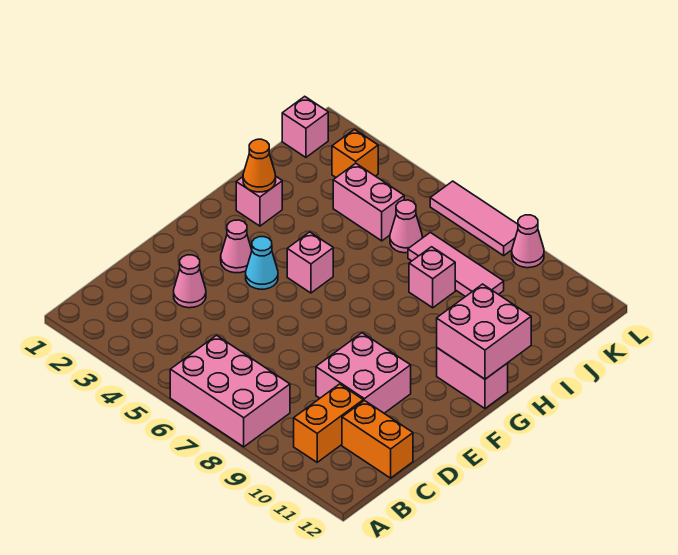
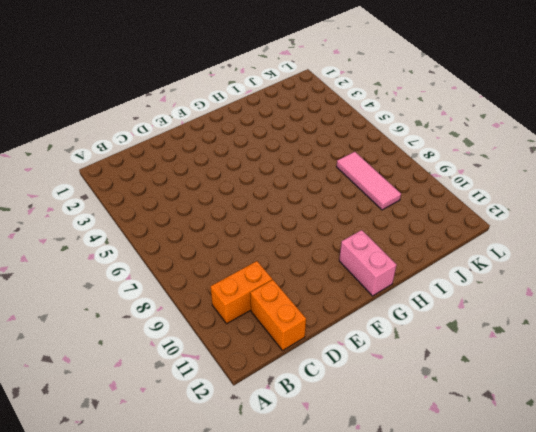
none -> pink 2x3 brick [170,335,290,447]
none -> pink 1x1 cone [174,255,206,308]
none -> pink 2x2 brick [316,333,411,413]

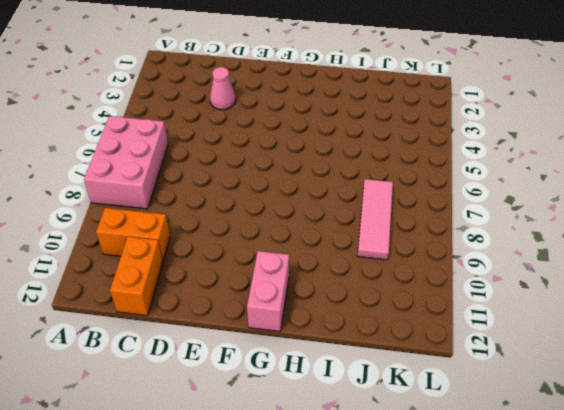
none -> pink 2x2 brick [316,333,411,413]
none -> pink 1x1 cone [221,220,252,273]
none -> cyan 1x1 cone [246,237,278,289]

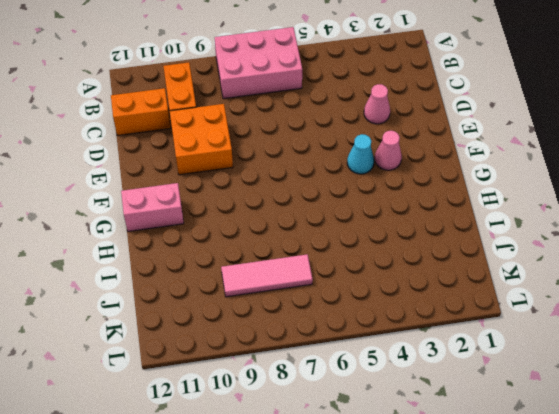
orange 2x2 brick [170,104,233,175] -> pink 2x2 brick [316,333,411,413]
none -> pink 1x1 brick [287,232,333,293]
none -> pink 1x1 brick [236,177,282,226]
none -> pink 1x1 brick [409,247,455,308]

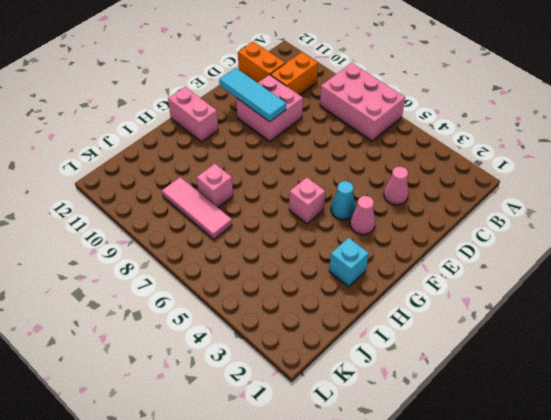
cyan 1x3 tile [219,68,286,122] -> none
cyan 1x1 brick [329,238,369,287] -> pink 1x1 brick [236,177,282,226]
none -> pink 1x2 brick [333,163,404,241]
none -> pink 1x1 cone [390,200,422,253]
none -> pink 1x1 brick [282,96,328,157]

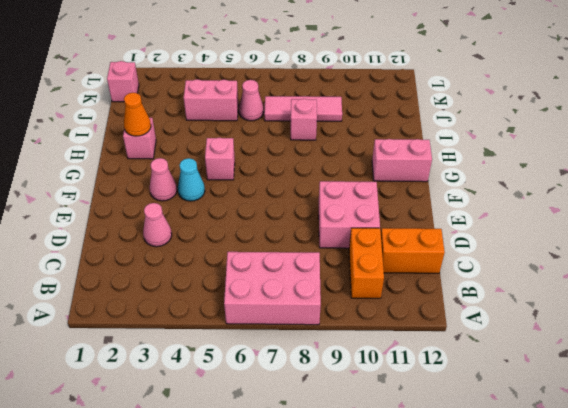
none -> orange 1x1 brick [332,130,378,177]
none -> pink 1x3 tile [430,181,518,256]
none -> pink 1x1 cone [512,215,544,268]

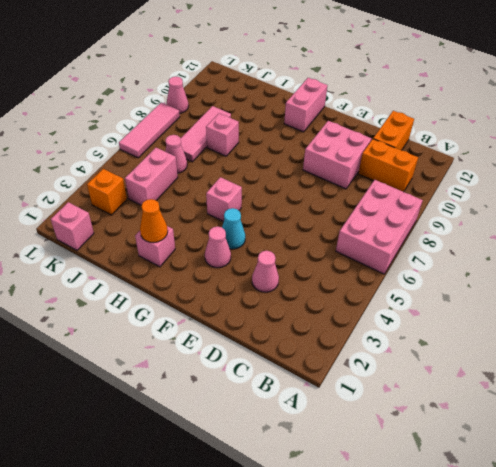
none -> pink 2x2 brick [437,284,531,379]

